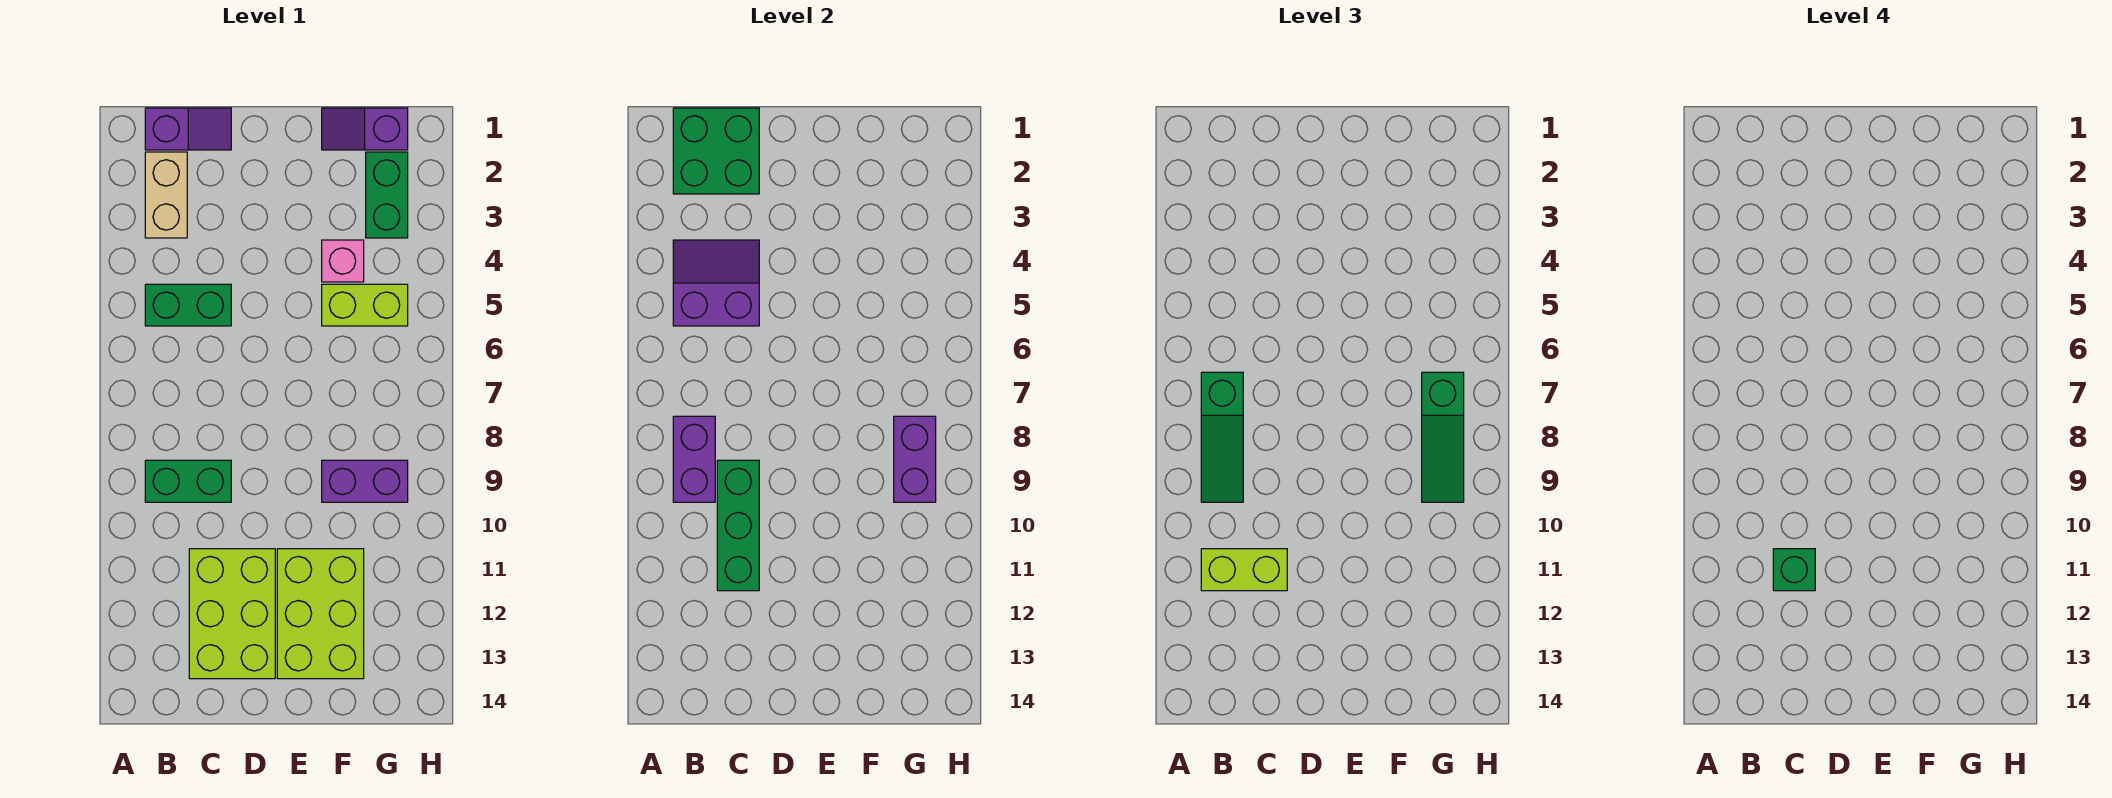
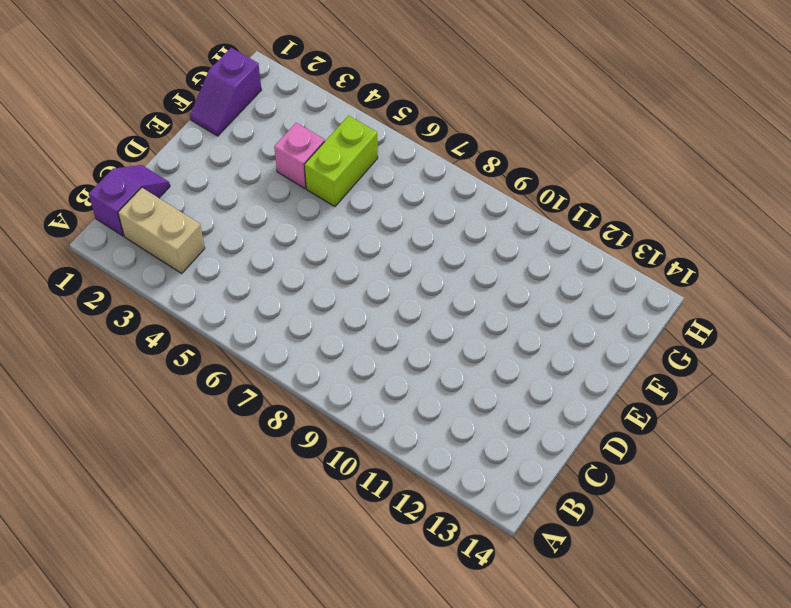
none -> green 1x2 brick [145,284,231,326]
none -> green 1x2 brick [145,460,231,502]
none -> lime 2x3 brick [189,549,275,679]

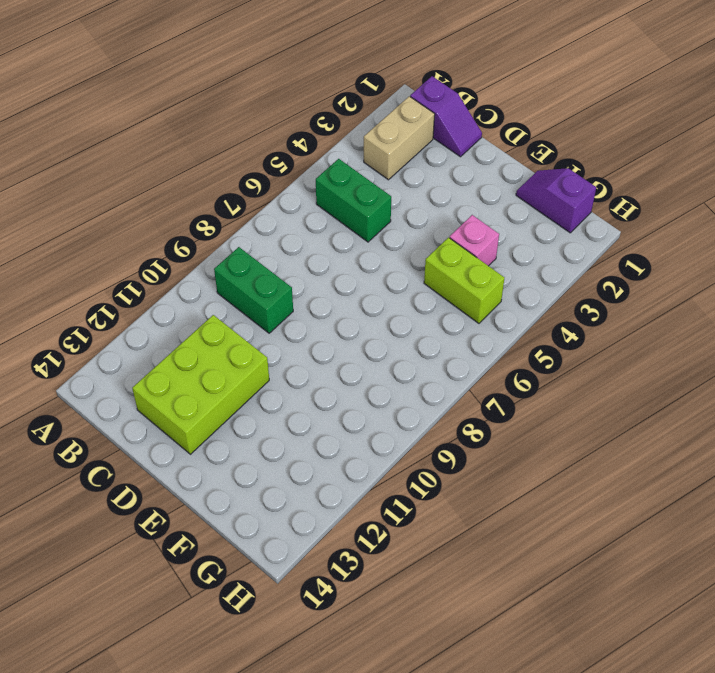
none -> lime 2x3 brick [277,549,364,679]
none -> purple 1x2 brick [322,460,408,502]
none -> green 1x2 brick [366,152,408,238]

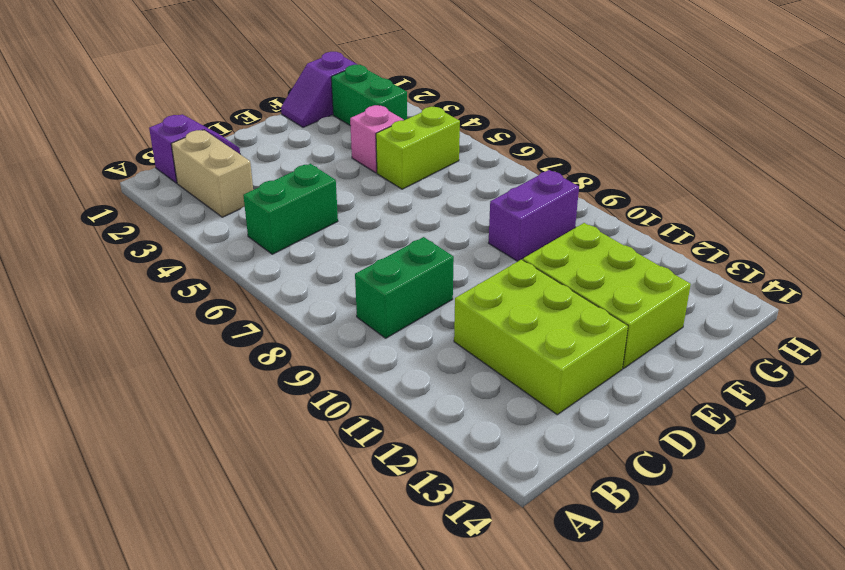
none -> green 2x2 brick [673,108,759,194]
none -> purple 2x2 slope [673,240,759,326]
none -> purple 1x2 brick [673,416,715,502]

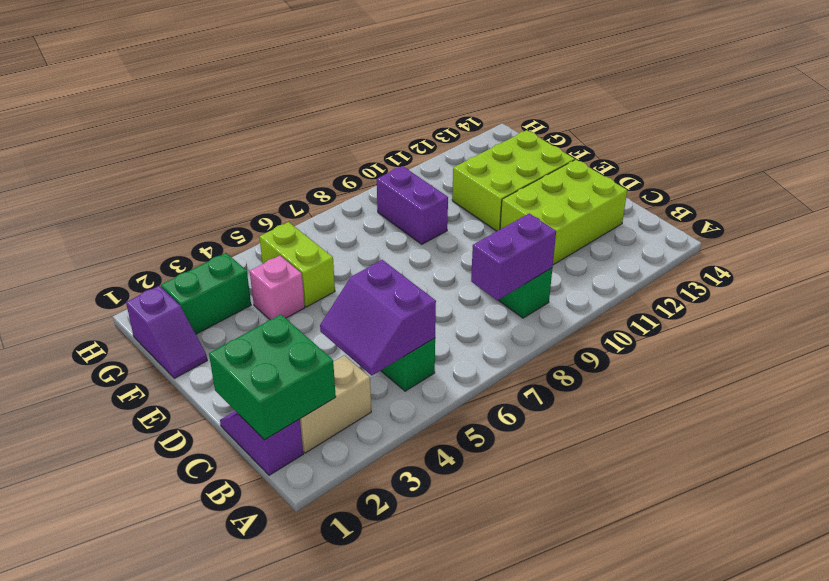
none -> green 1x3 brick [717,460,759,591]
none -> purple 1x2 brick [894,416,936,502]
none -> green 1x3 slope [1201,372,1243,502]

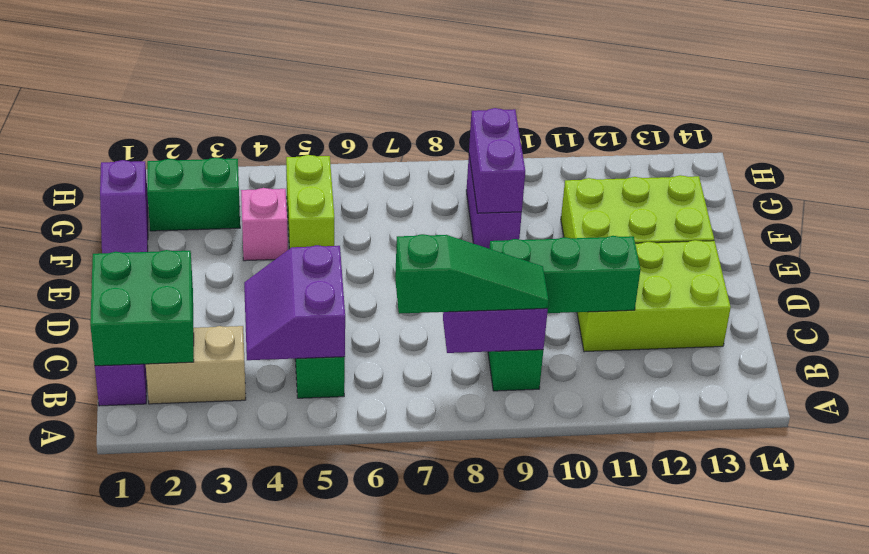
purple 1x2 brick [469,108,525,213] -> purple 1x2 brick turned to [894,416,936,502]
none -> lime 1x2 brick [1201,549,1287,591]
none -> green 1x3 slope [1422,372,1464,502]
none -> green 1x1 brick [1773,549,1815,591]

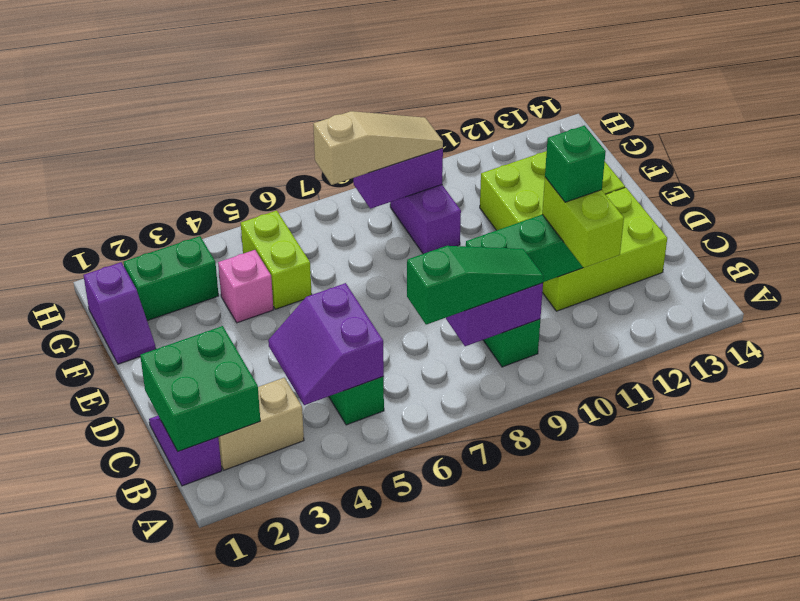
tan 1x3 slope [313,111,443,185] -> green 1x3 slope [1422,372,1464,502]

